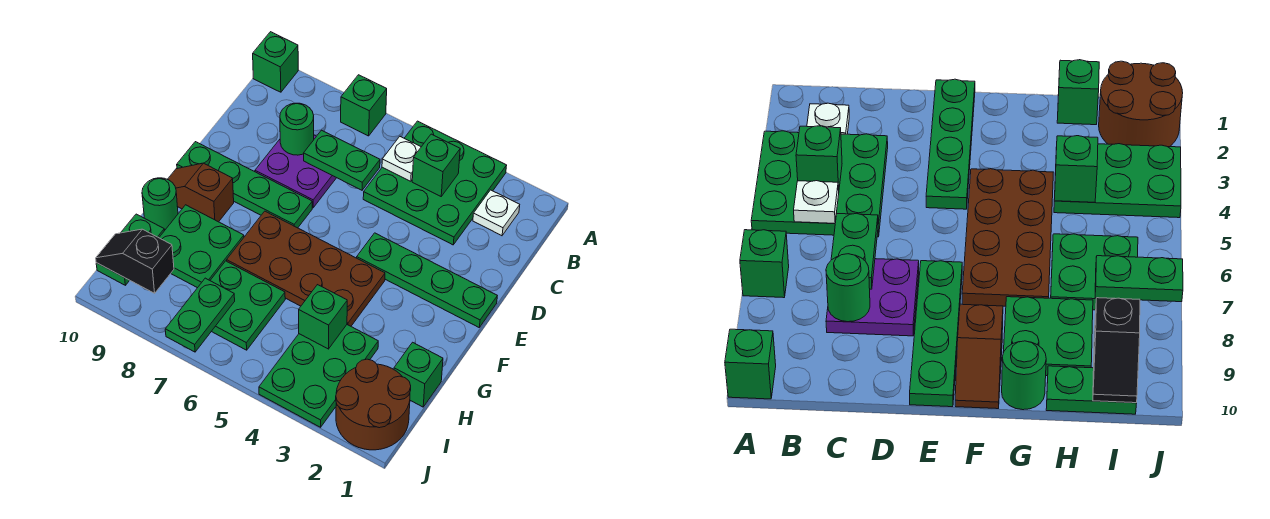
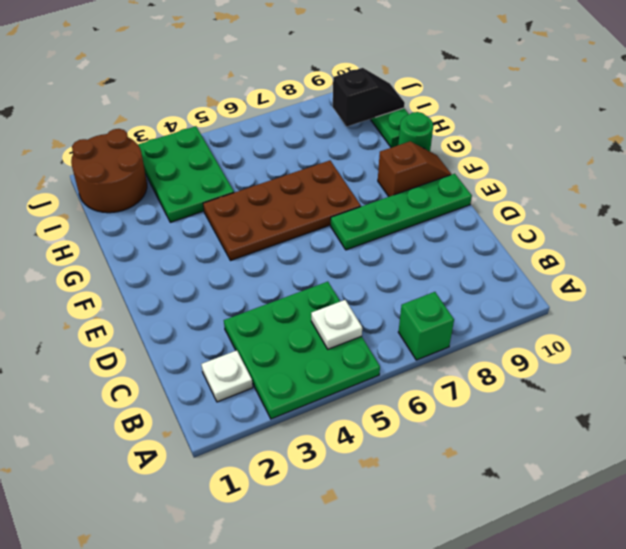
none -> green 1x1 brick [253,32,298,92]
none -> purple 2x2 plate [255,135,336,208]
none -> green 1x4 plate [357,233,497,327]

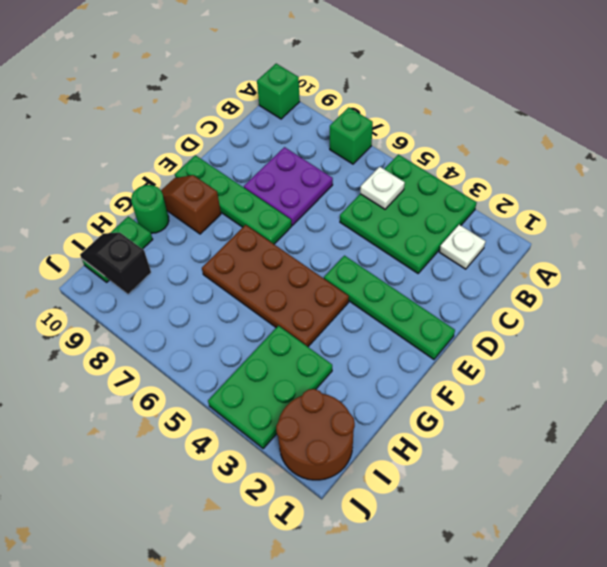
none -> green 2x2 plate [159,205,244,288]
none -> green 1x1 brick [394,342,443,407]
none -> green 2x2 plate [210,261,285,350]

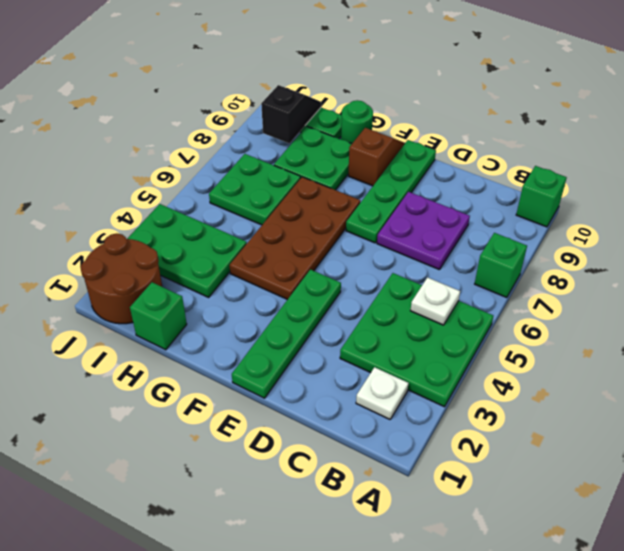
none -> green 1x1 brick [412,134,460,196]
none -> green 1x2 plate [304,130,380,190]
none -> green 1x1 round brick [280,103,314,155]

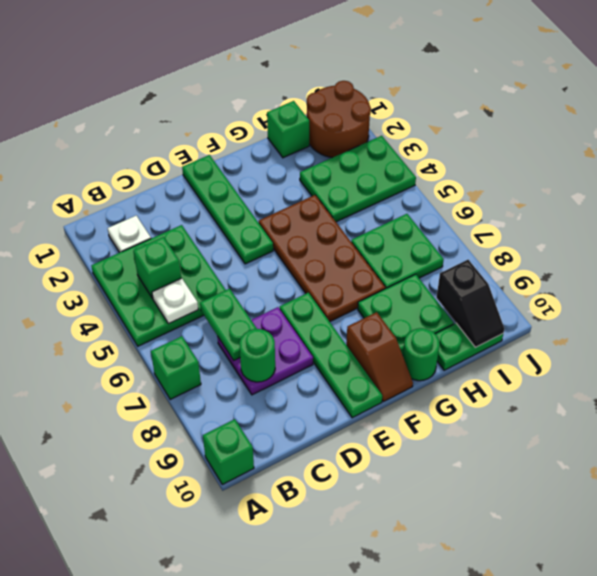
none -> green 1x1 brick [299,285,347,349]
none -> green 1x2 plate [165,278,235,352]

